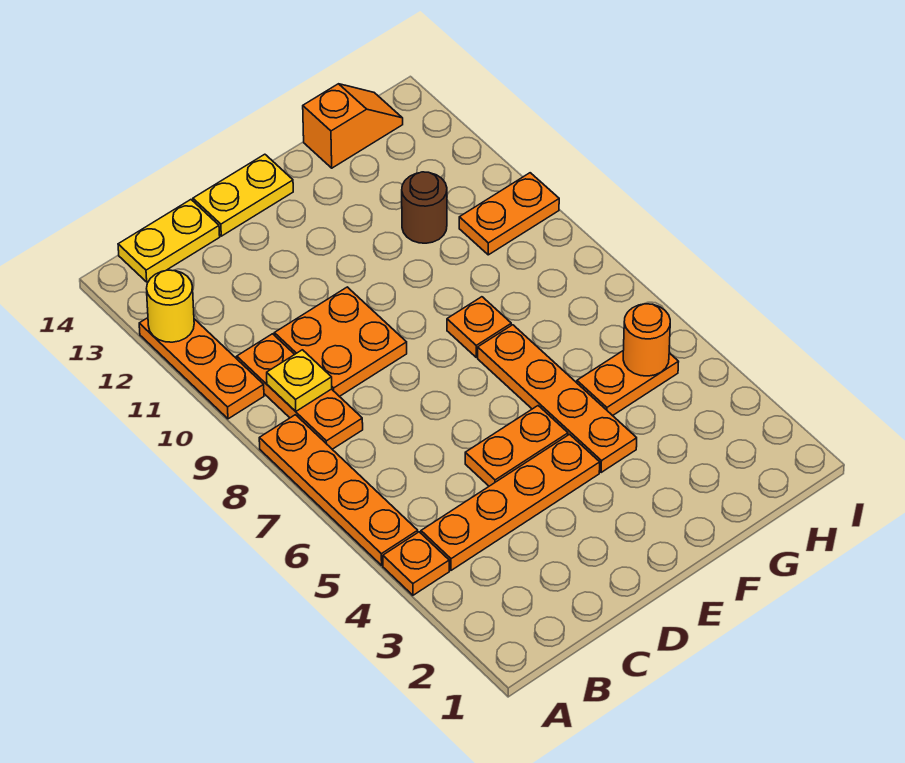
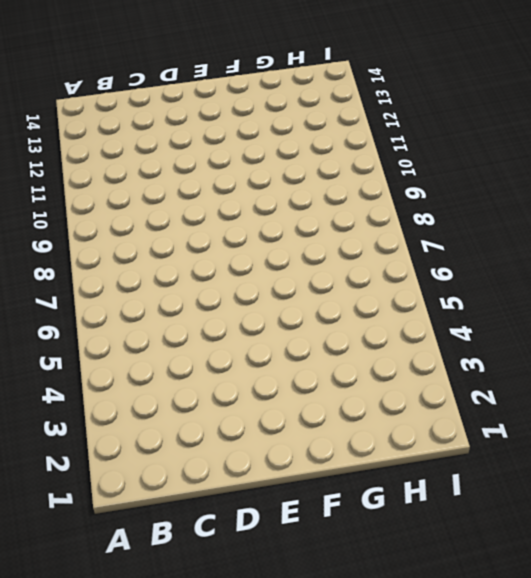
none -> orange 1x1 plate [383,532,449,595]
none -> orange 1x4 plate [259,415,418,565]
none -> orange 1x3 plate [139,318,264,419]

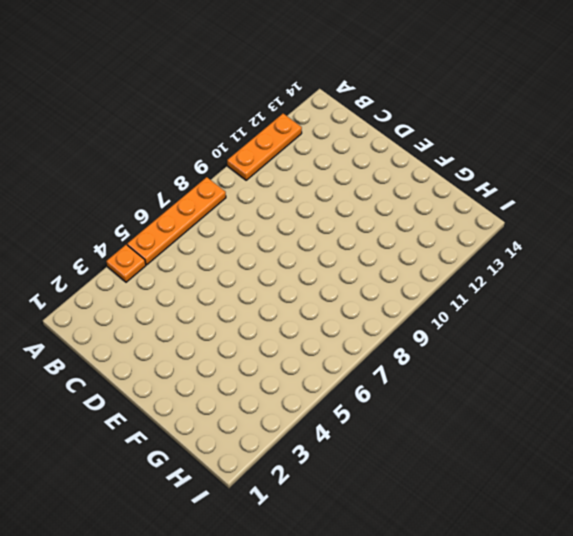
none -> orange 1x4 plate [421,434,600,570]
none -> orange 1x3 plate [237,334,363,449]
none -> yellow 1x2 plate [118,200,220,282]

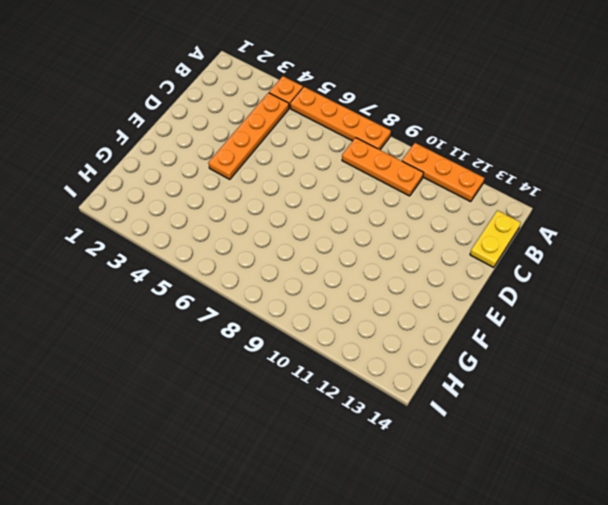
none -> orange 2x2 plate [274,287,407,397]
none -> orange 1x2 plate [465,406,568,486]
none -> yellow 1x2 plate [193,154,293,236]

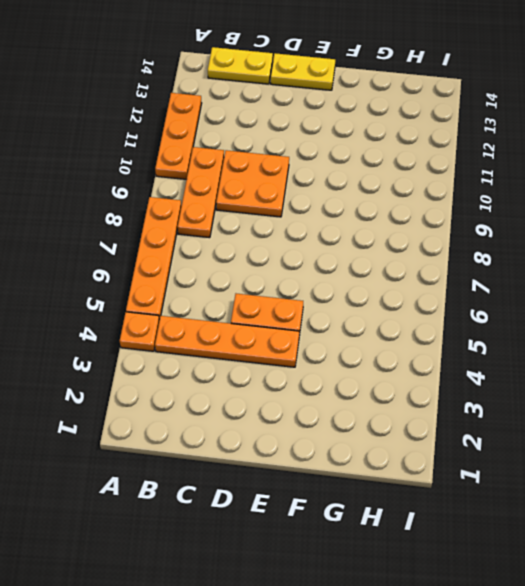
none -> orange 1x4 plate [478,325,637,472]
none -> orange 1x1 plate [447,297,511,357]
none -> orange 1x2 plate [577,351,679,416]

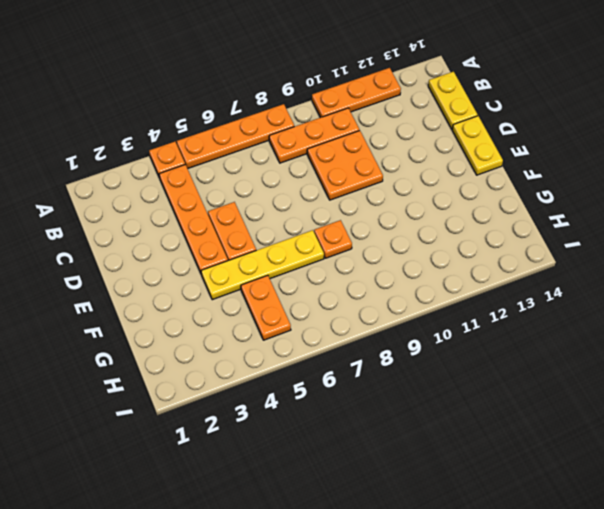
yellow 1x4 plate [201,230,324,300] -> orange 1x4 plate [478,325,637,472]
none -> brown 1x1 round brick [402,172,447,243]
none -> orange 1x2 slope [303,84,403,168]
none -> orange 1x2 plate [459,173,559,255]

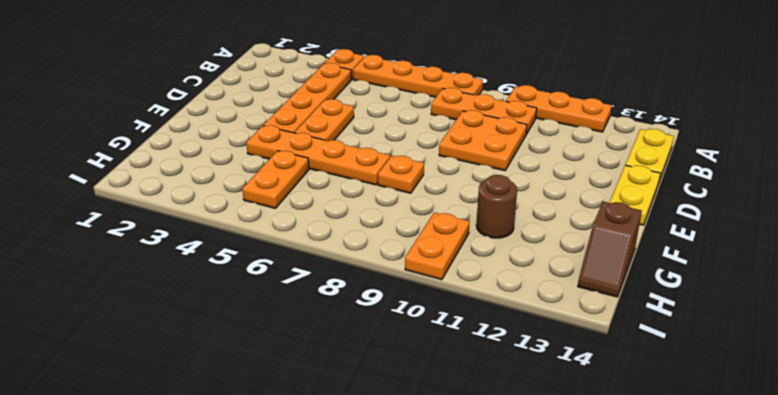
brown 1x2 slope [578,202,642,297] -> orange 1x2 slope [303,84,403,168]
none -> yellow 1x1 round brick [147,270,194,342]
none -> yellow 1x1 plate [267,350,332,411]
none -> orange 1x1 round brick [623,304,670,376]

